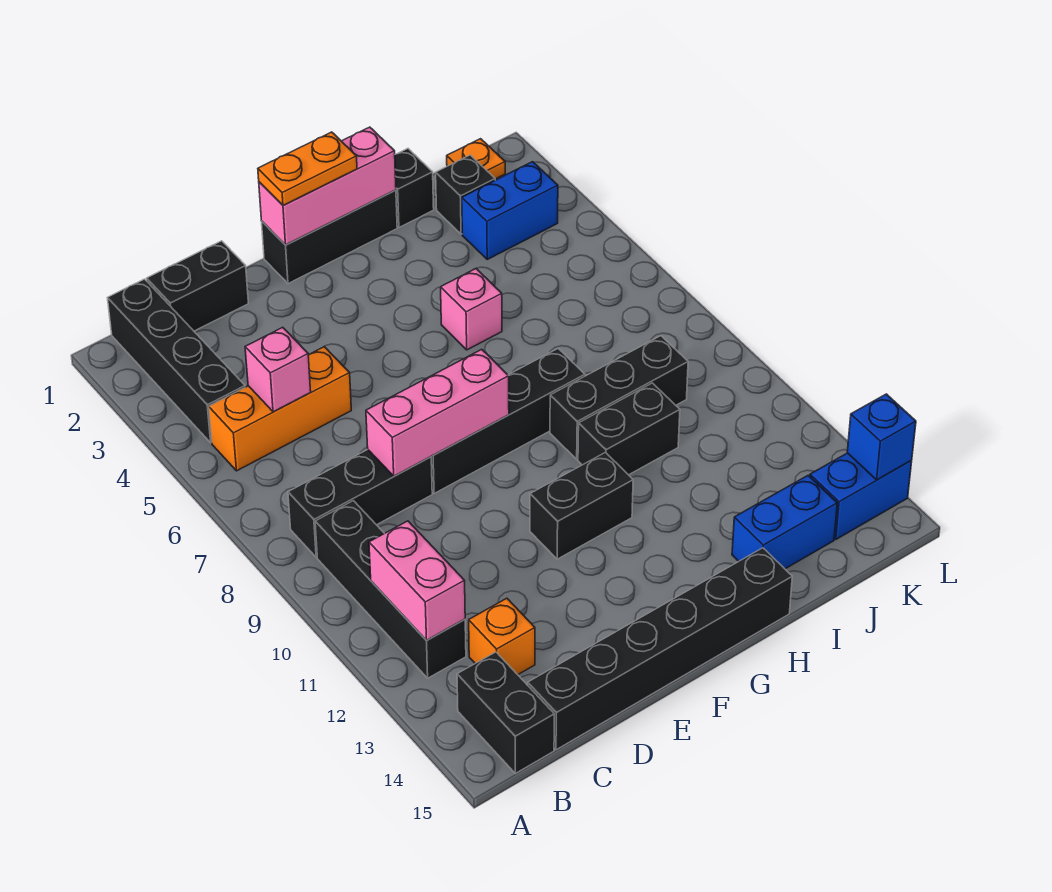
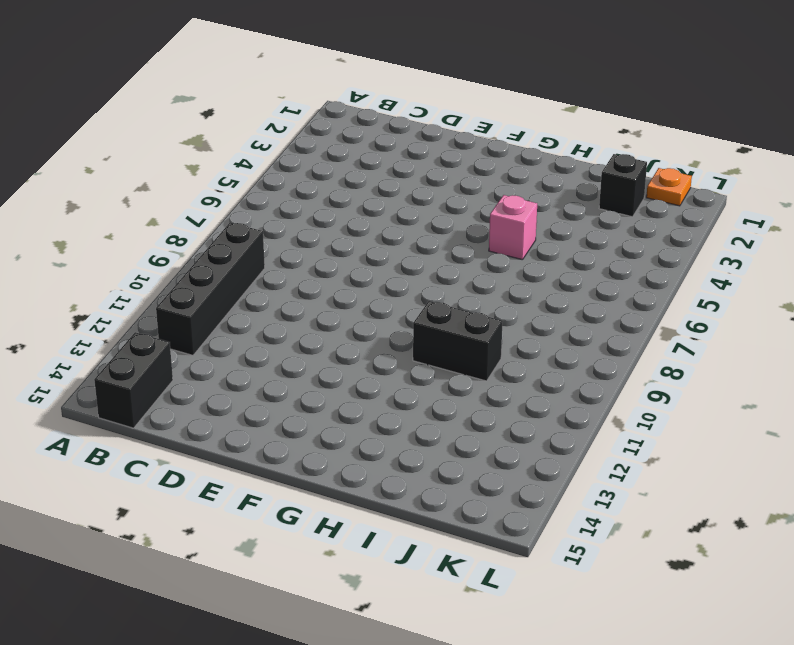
none -> black 1x4 brick [108,279,245,443]
none -> orange 1x3 brick [209,347,351,471]
none -> black 1x3 brick [288,450,432,557]

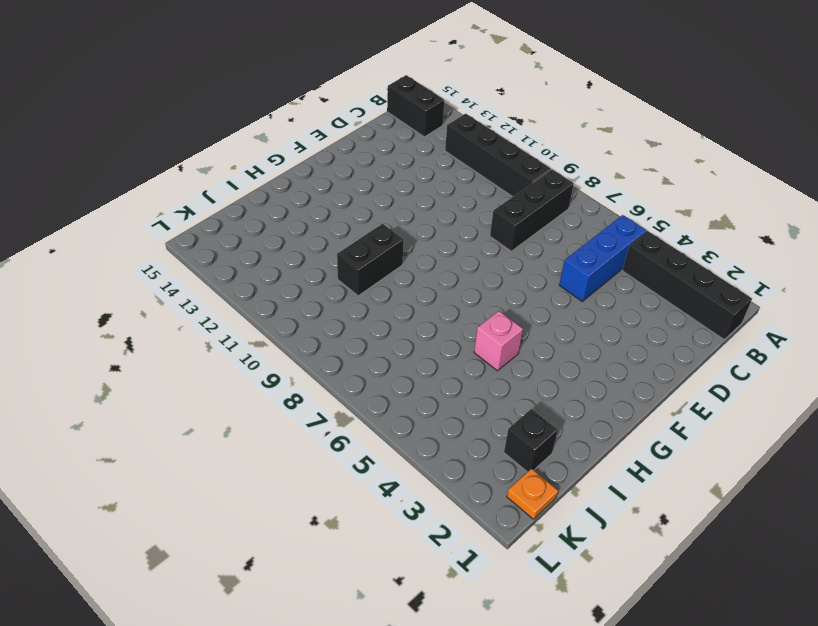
blue 1x3 brick [559,215,646,301] -> orange 1x3 brick [209,347,351,471]
none -> black 1x2 brick [147,241,248,331]
none -> orange 1x1 brick [469,598,535,675]
none -> black 1x6 brick [528,548,792,750]

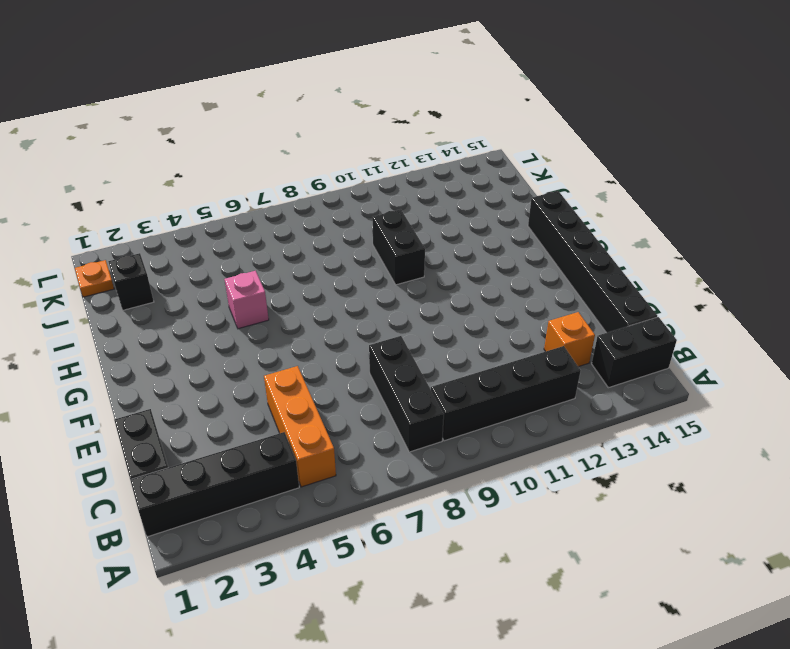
none -> black 1x4 brick [431,349,585,494]
none -> black 1x3 brick [262,190,397,284]
none -> black 1x2 brick [530,452,633,559]

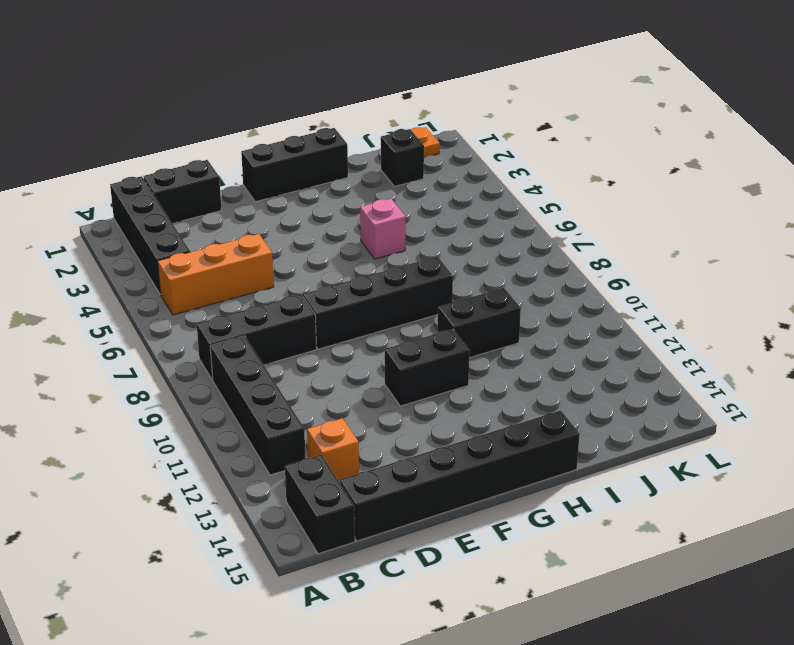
none -> black 1x3 brick [550,336,688,459]
none -> black 1x1 brick [395,149,434,227]
none -> blue 1x2 brick [732,475,837,569]

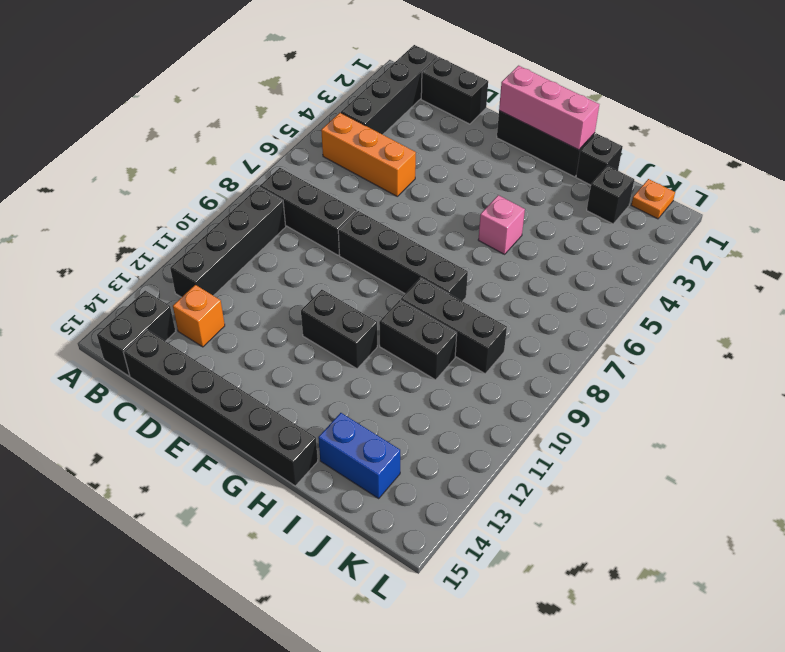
none -> blue 1x2 brick [462,162,558,259]
none -> blue 1x2 brick [810,453,912,539]
none -> pink 1x2 brick [369,521,465,640]

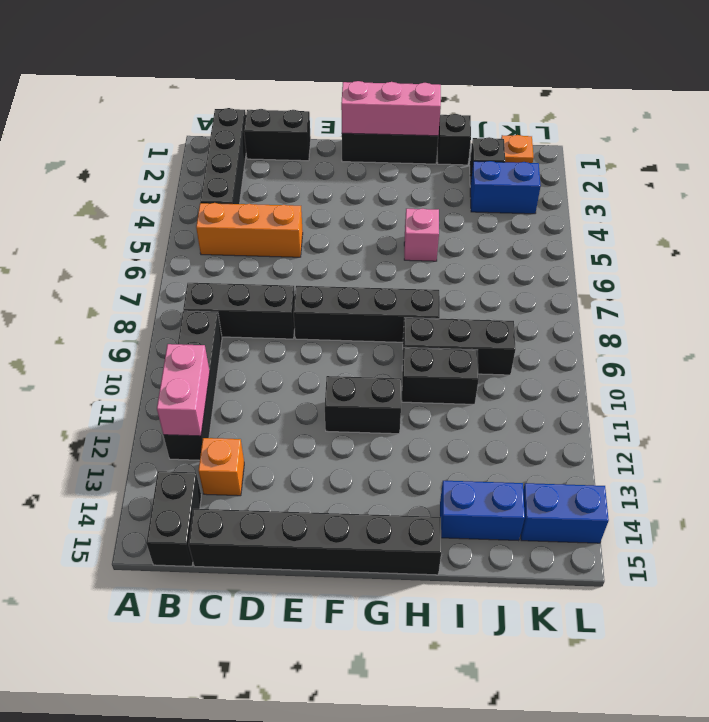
none -> pink 1x1 brick [245,327,311,412]
none -> pink 1x3 brick [366,349,509,476]
none -> blue 1x1 brick [847,394,916,480]

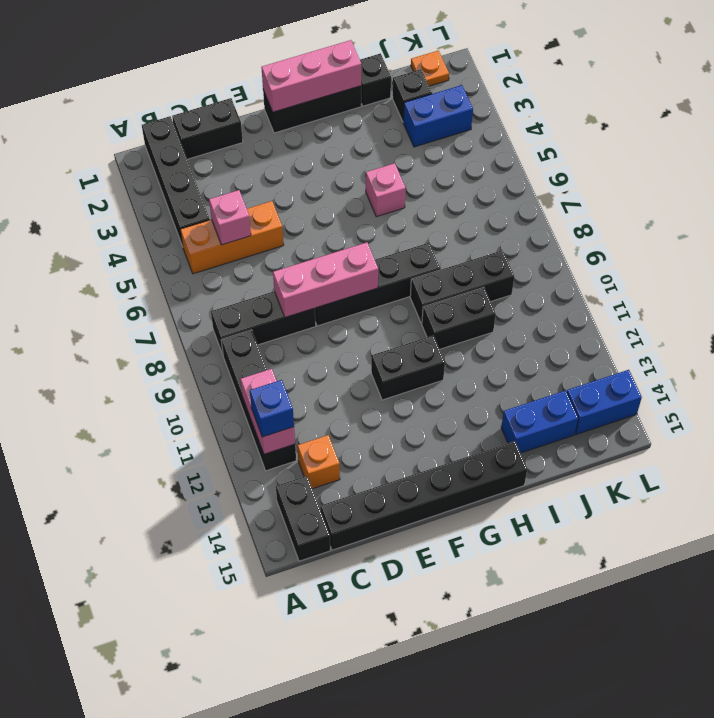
blue 1x1 brick [250,380,294,437] -> blue 1x1 brick moved to [847,394,916,480]
none -> orange 1x2 plate [258,132,357,206]

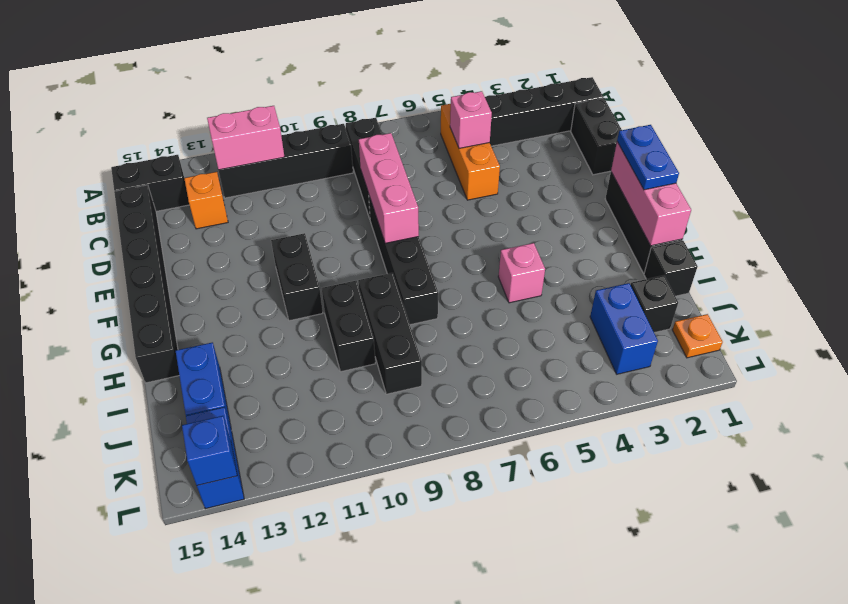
blue 1x2 plate [617,125,679,190] -> orange 1x2 plate [258,132,357,206]

